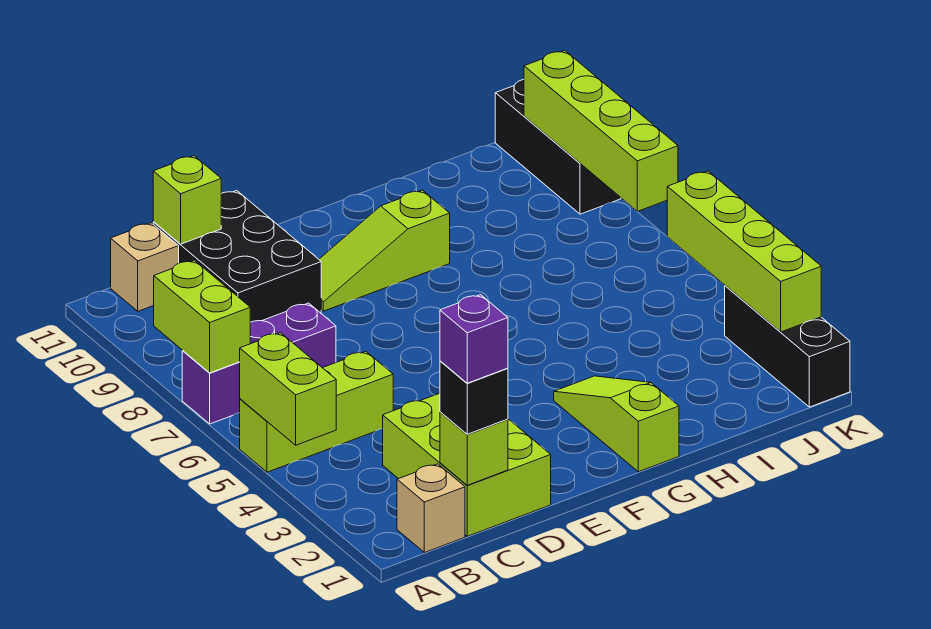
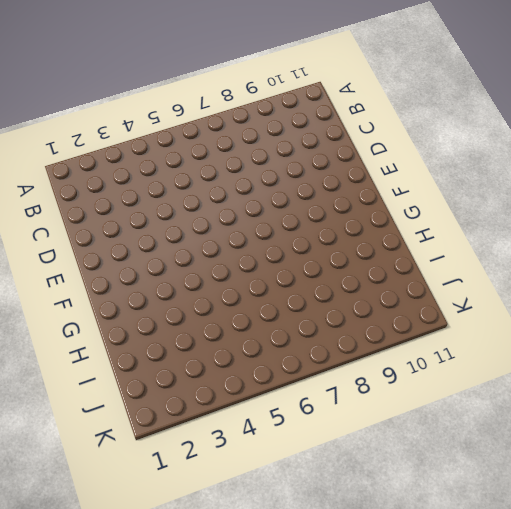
none -> lime 1x3 brick [240,351,393,472]
none -> purple 1x3 brick [182,303,336,424]
none -> tan 1x1 brick [397,464,465,553]

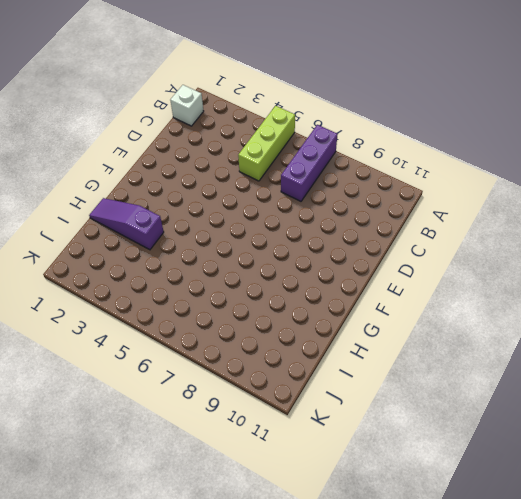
white 1x1 brick [170,85,204,126] -> tan 1x1 brick [397,464,465,553]
purple 1x3 slope [89,198,164,250] -> none
none -> tan 1x1 brick [111,223,179,311]
none -> lime 2x3 brick [383,393,551,536]
none -> black 2x3 brick [153,191,321,322]

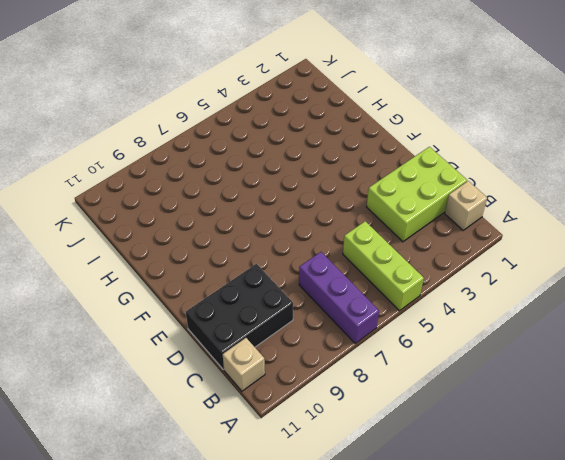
none -> lime 1x3 slope [319,190,450,311]
none -> lime 1x3 slope [554,376,679,472]
none -> black 1x3 brick [725,286,850,407]

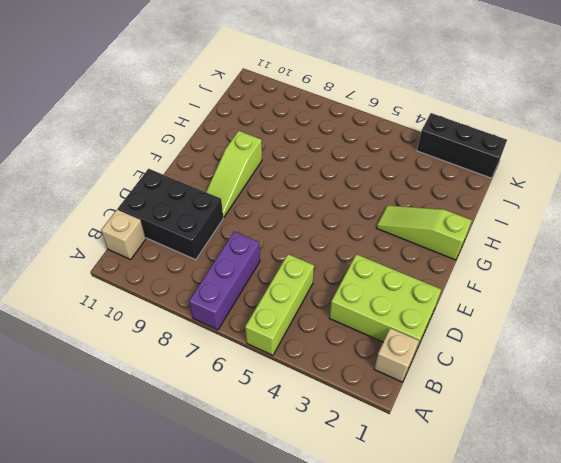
none -> black 1x3 brick [495,79,621,214]
none -> lime 1x2 brick [240,333,336,445]
none -> lime 1x2 brick [154,260,250,373]

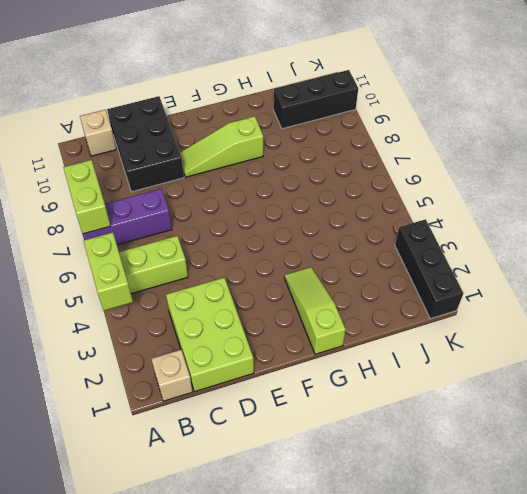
black 1x3 brick [273,70,358,129] -> black 1x3 brick turned to [495,79,621,214]
none -> lime 1x1 brick [440,412,508,485]
none -> lime 1x1 brick [153,156,221,244]
none -> lime 1x4 brick [667,171,821,332]

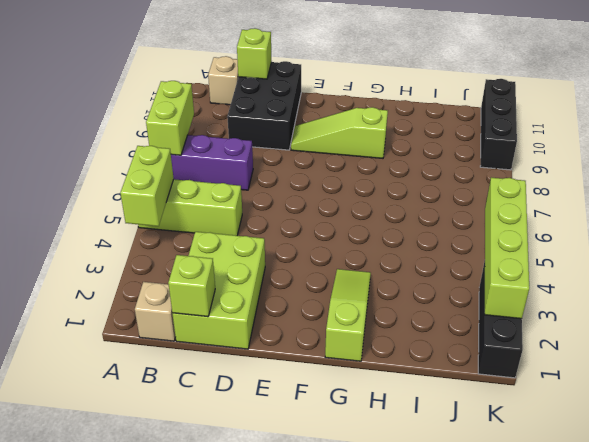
none -> lime 1x4 brick [524,51,678,212]
none -> black 1x1 brick [440,361,508,434]
none -> purple 1x1 brick [440,295,508,383]

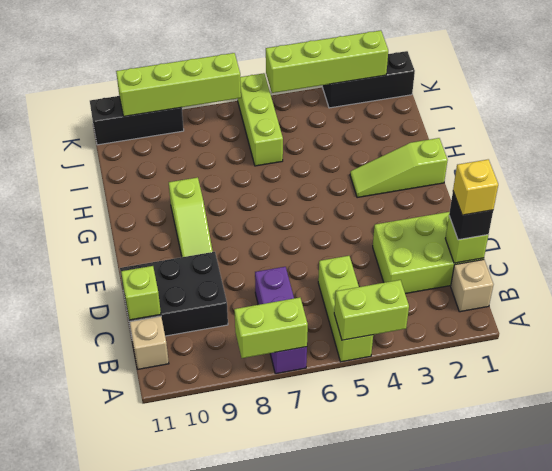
yellow 1x1 brick [453,159,498,215] -> purple 1x1 brick [440,295,508,383]
lime 1x3 brick [238,73,283,166] -> none

